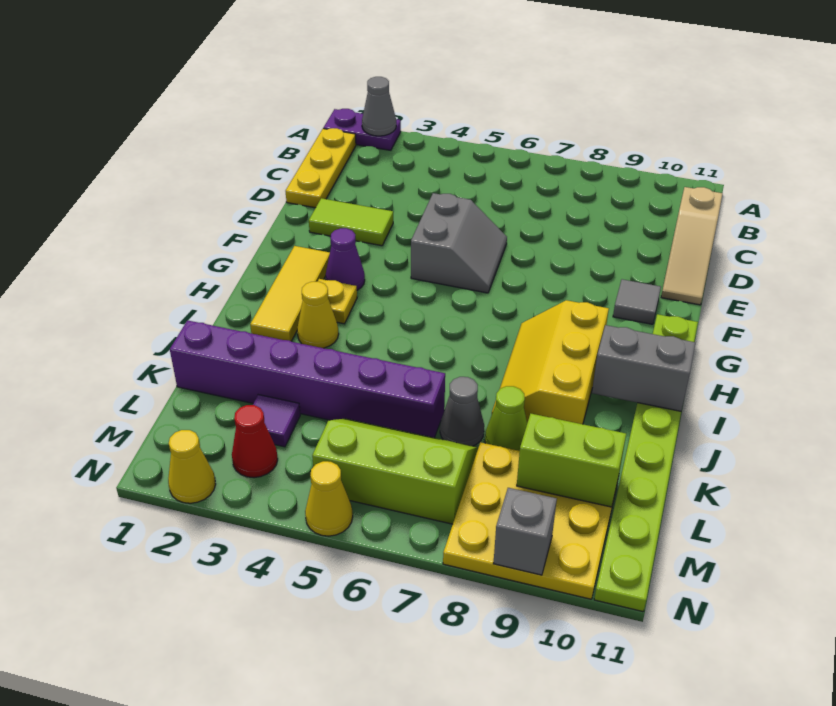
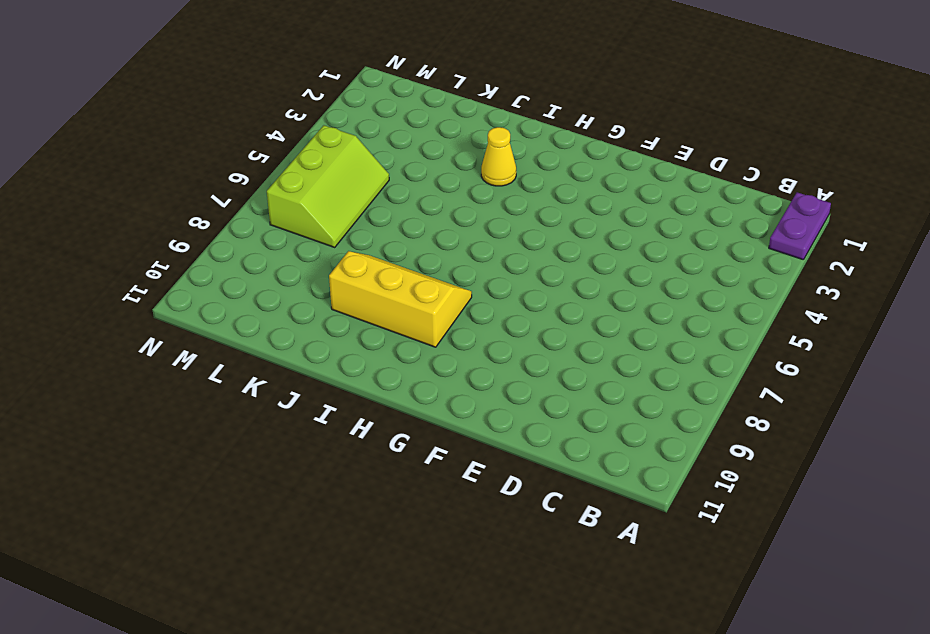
none -> yellow 1x3 plate [286,128,356,208]
none -> tan 1x3 slope [661,187,723,305]
none -> lime 1x2 tile [309,198,393,246]

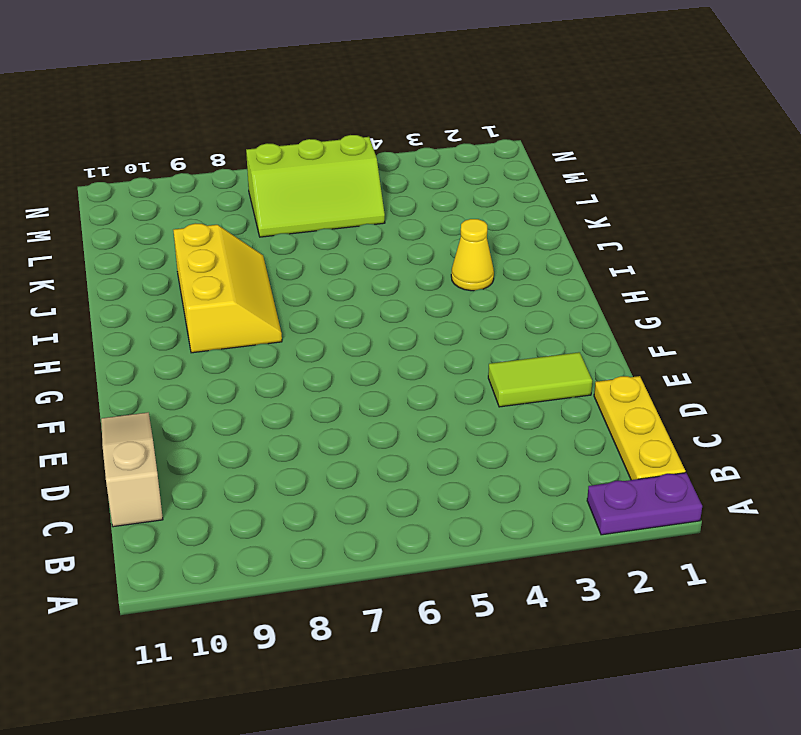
none -> grey 2x2 slope [411,193,507,293]
none -> grey 1x1 tile [613,279,661,324]
none -> yellow 1x3 tile [250,246,330,341]

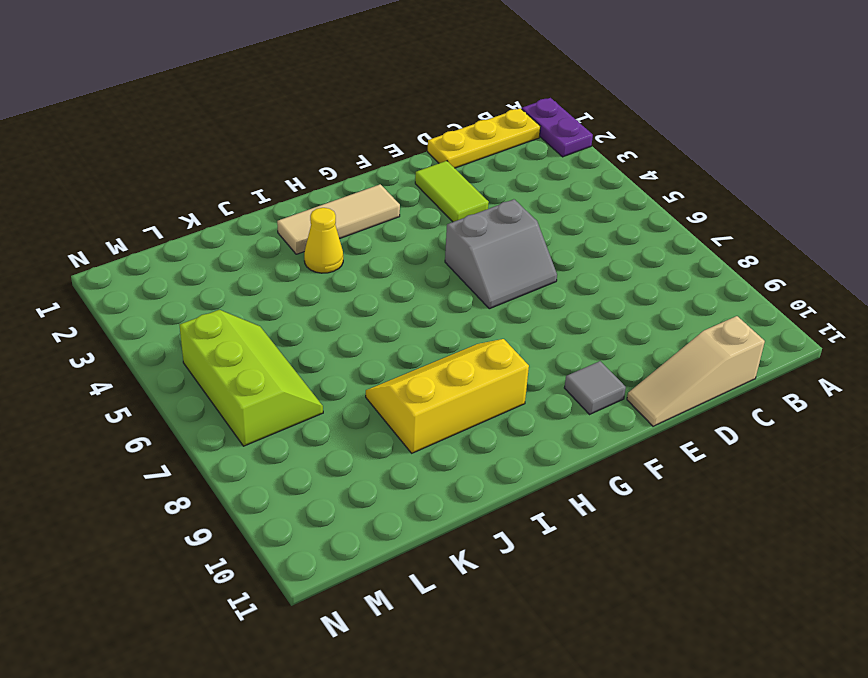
tan 1x3 tile [277,184,400,254] -> yellow 1x3 tile [250,246,330,341]
none -> purple 1x1 cone [326,228,365,290]
none -> lime 1x8 plate [594,314,698,612]
none -> yellow 1x1 plate [318,279,357,324]

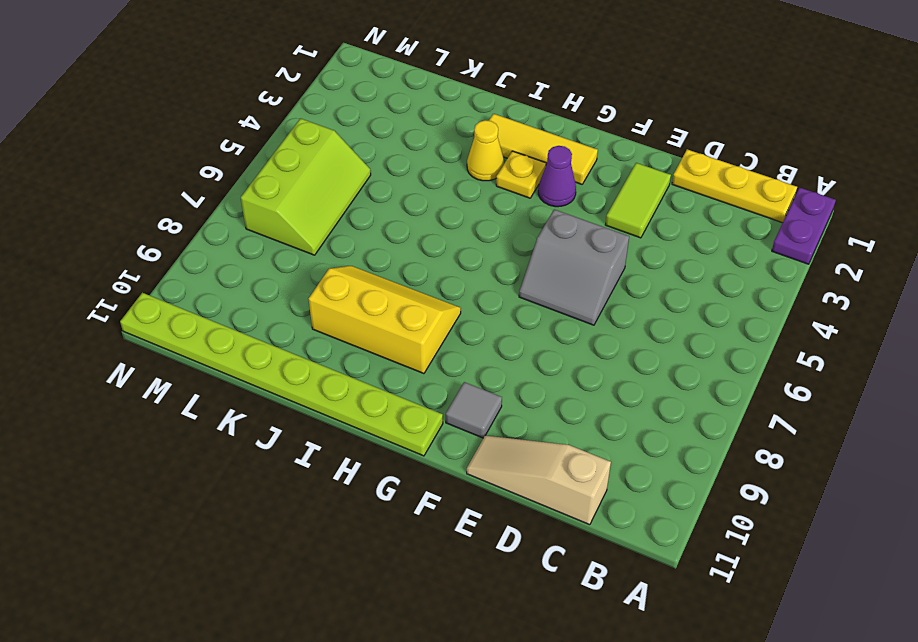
none -> purple 1x6 brick [170,320,445,438]
none -> grey 1x1 cone [440,377,484,446]
none -> lime 1x1 cone [485,386,527,451]

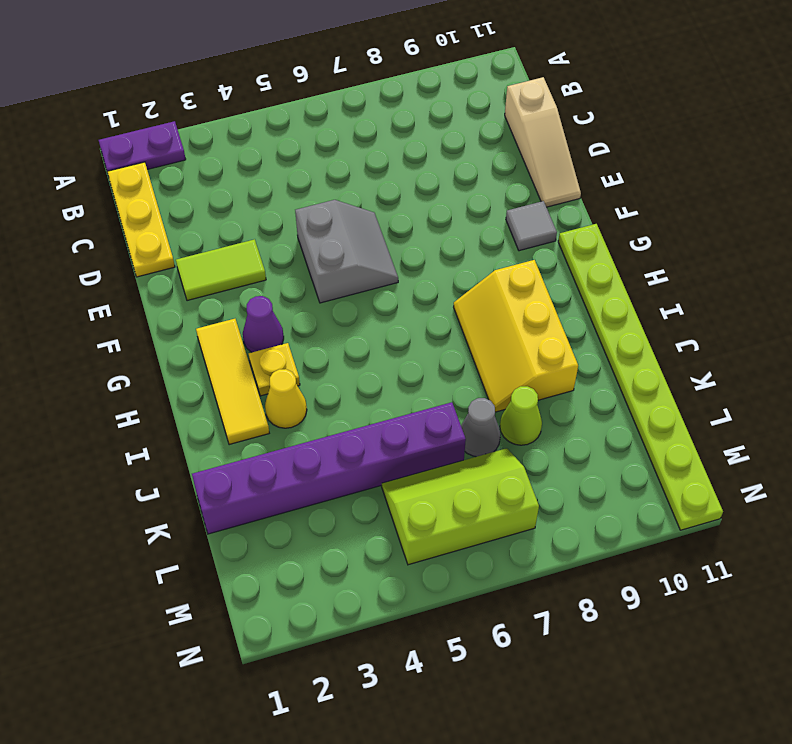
none -> purple 1x1 tile [253,395,300,447]
none -> yellow 3x3 plate [443,442,619,599]
none -> red 1x1 cone [232,405,278,478]

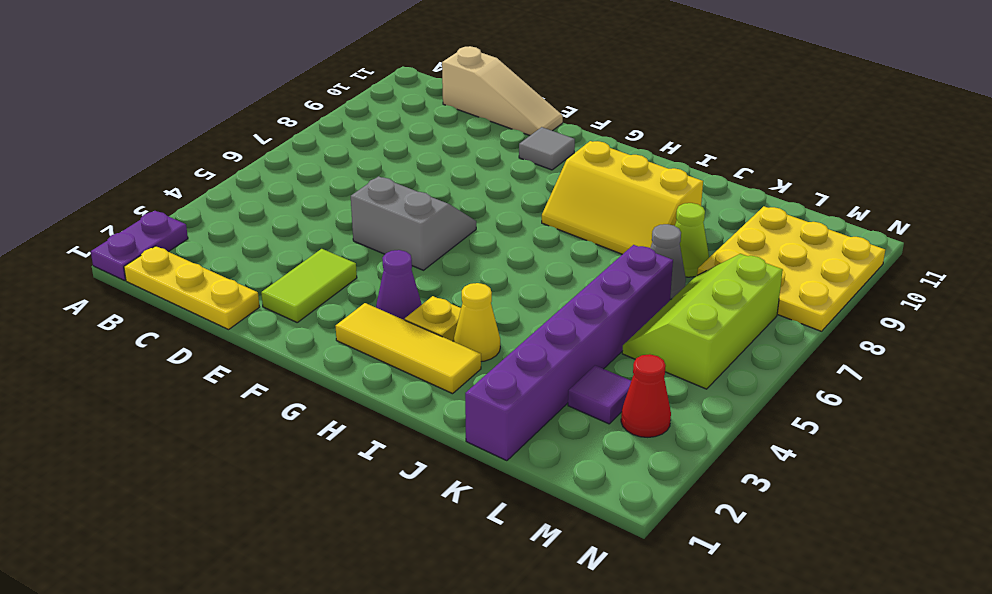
none -> lime 1x8 plate [594,314,698,612]
none -> yellow 1x1 cone [168,430,216,503]
none -> yellow 1x1 cone [305,461,353,536]

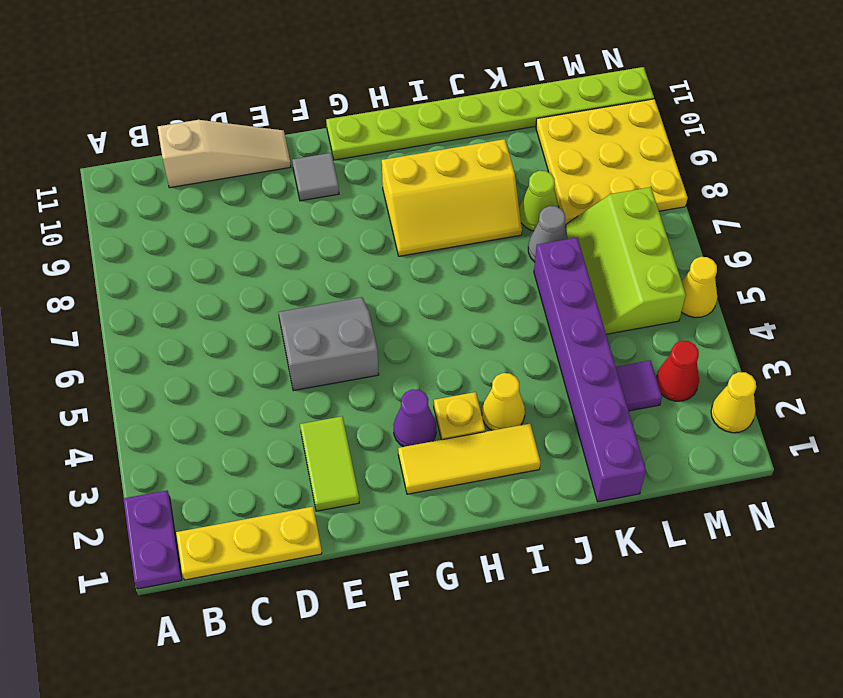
none -> grey 1x1 cone [362,77,396,136]
none -> grey 1x2 brick [592,325,695,411]
none -> lime 1x2 brick [517,414,626,507]

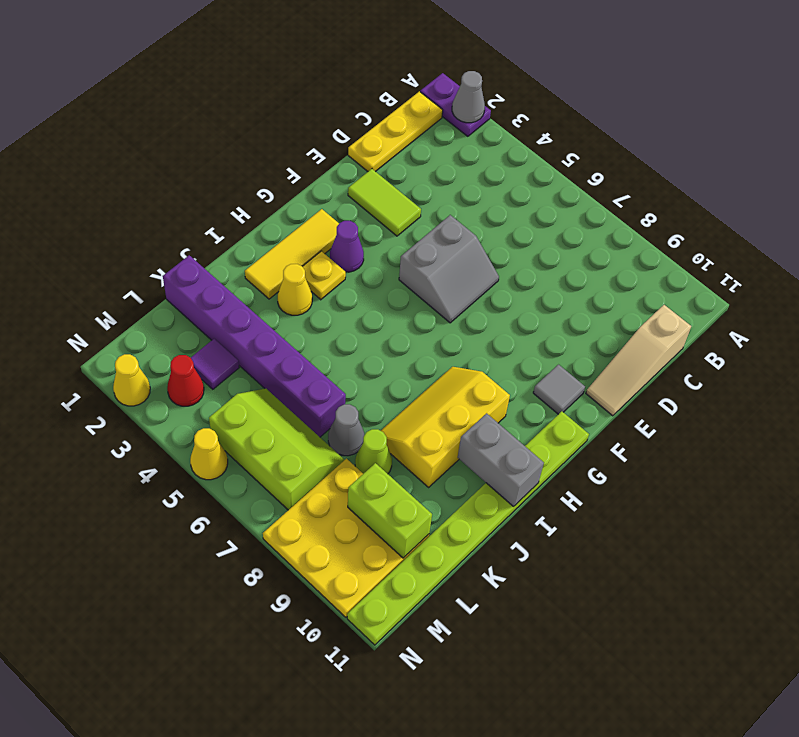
none -> grey 1x1 brick [493,488,557,575]

